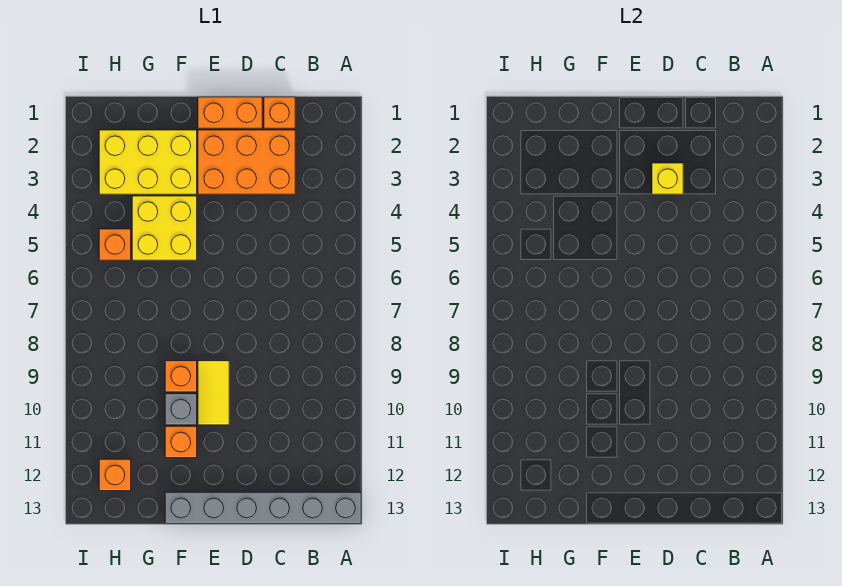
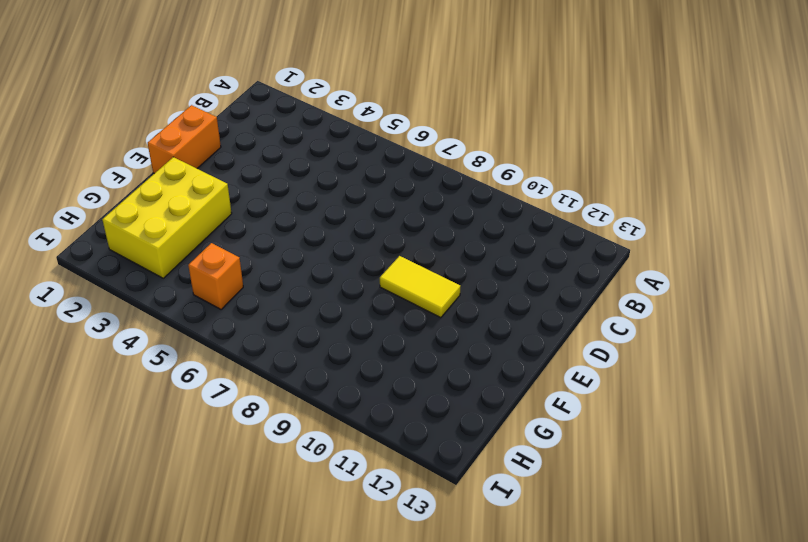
none -> grey 1x6 brick [165,492,361,524]
none -> orange 1x1 brick [264,97,295,128]
none -> orange 2x3 brick [198,130,295,194]

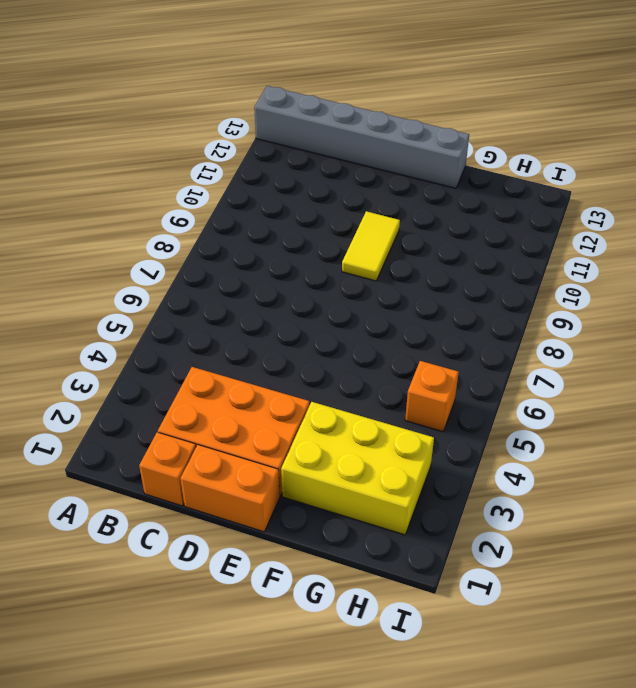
none -> yellow 2x2 brick [132,196,197,260]
none -> orange 1x1 brick [165,361,197,392]
none -> grey 1x1 brick [165,394,197,425]

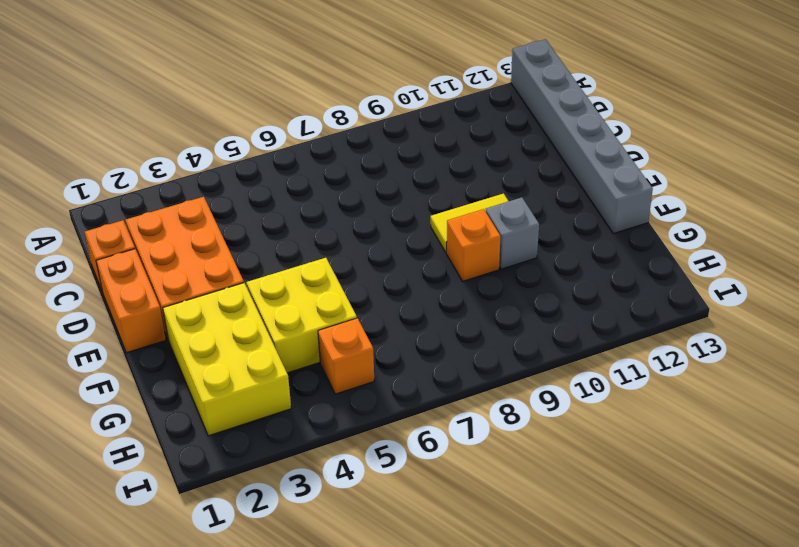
none -> orange 1x1 brick [165,426,197,458]
none -> orange 1x1 brick [99,459,131,491]
none -> yellow 1x1 brick [652,163,683,194]

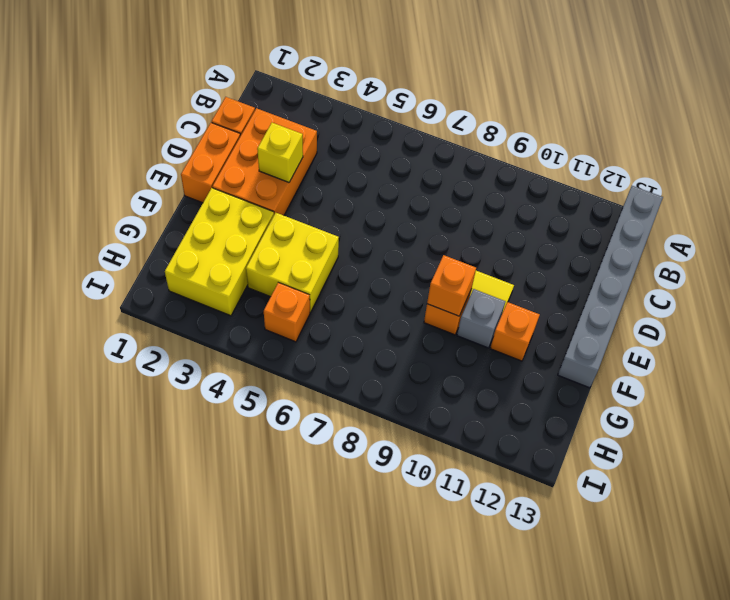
orange 1x1 brick [427,255,476,316] -> orange 1x1 brick moved to [99,459,131,491]

